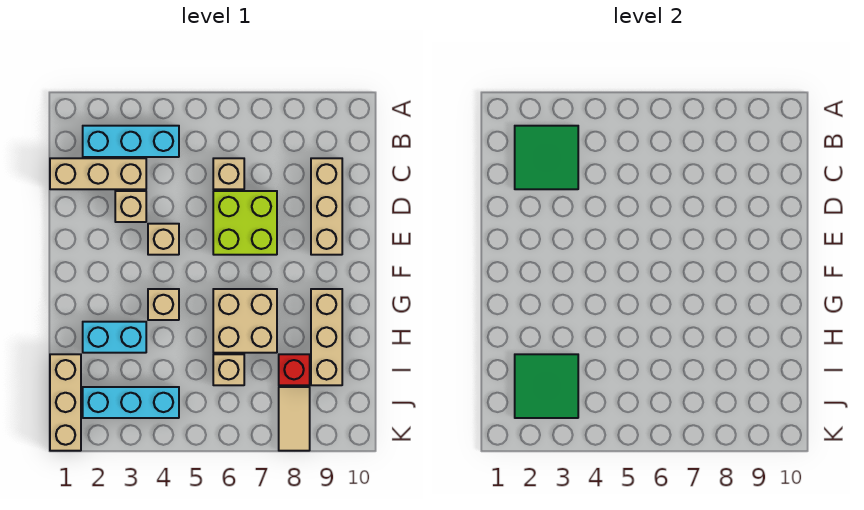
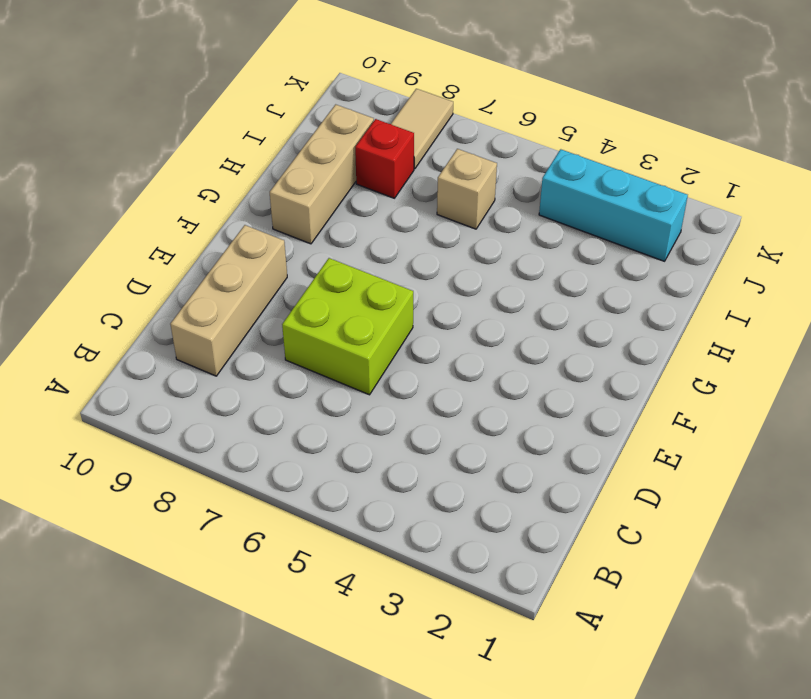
none -> cyan 1x3 brick [83,126,179,157]
none -> tan 1x3 brick [50,158,146,189]
none -> tan 1x1 brick [213,158,244,189]

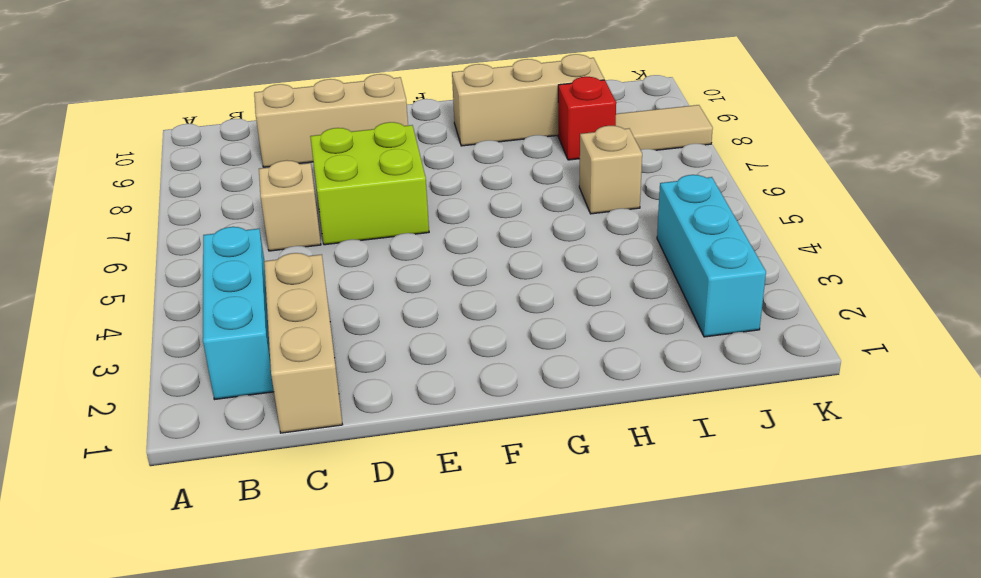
none -> tan 1x1 brick [115,191,146,222]
none -> tan 1x1 brick [148,224,179,255]
none -> tan 1x1 brick [148,289,179,320]

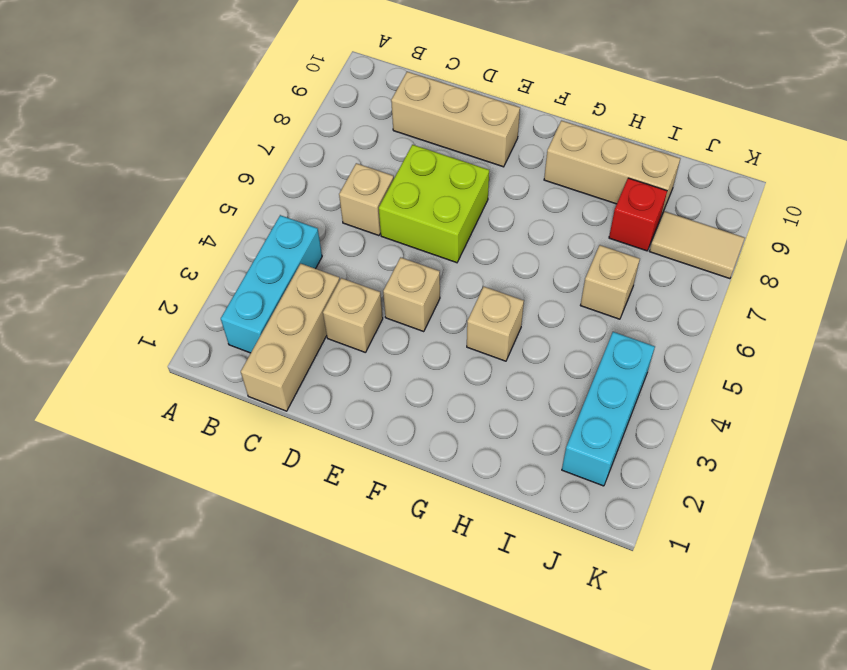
none -> tan 2x2 brick [213,289,277,353]
none -> cyan 1x2 brick [83,322,146,353]
none -> tan 1x3 brick [50,354,81,451]

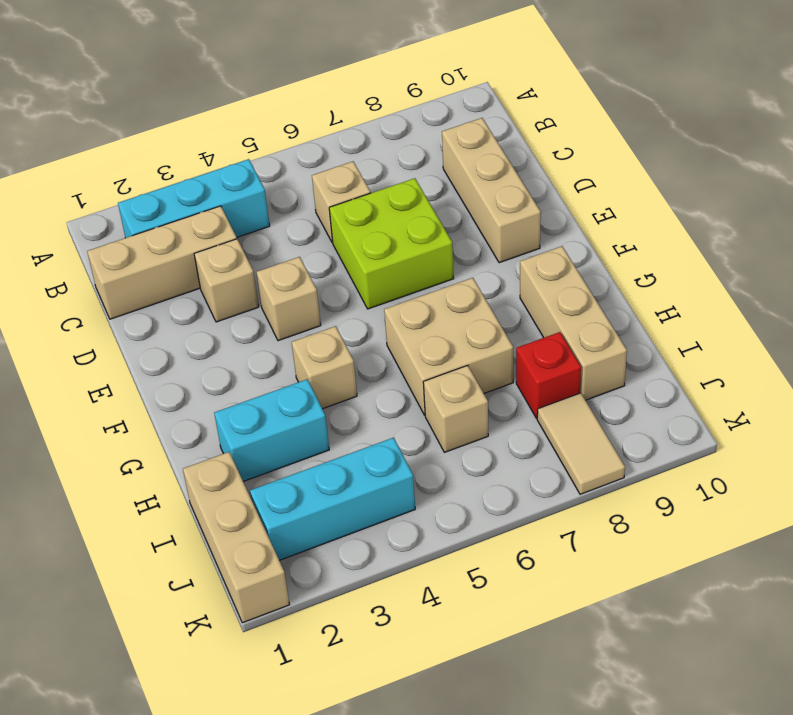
none -> green 2x2 tile [515,126,578,189]
none -> green 2x2 tile [515,354,578,418]

